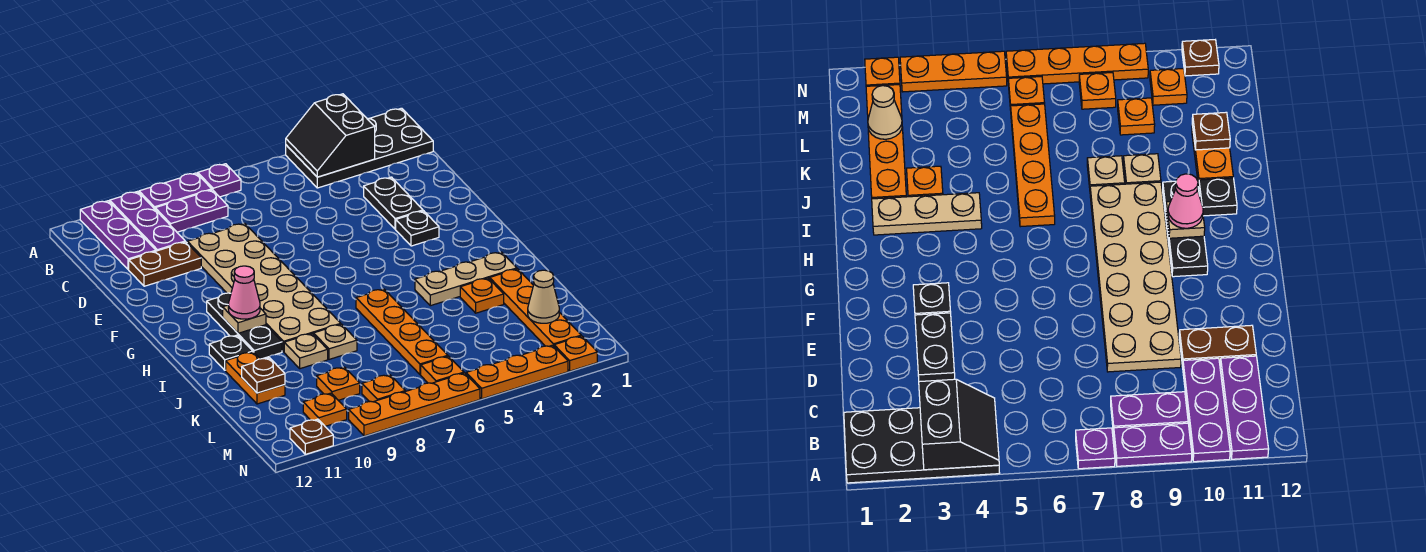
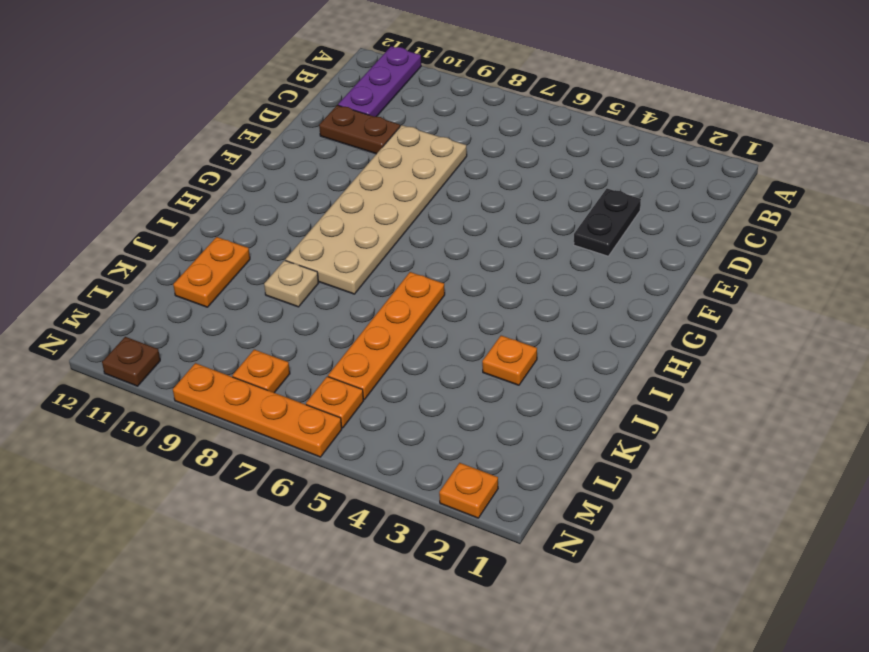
none -> black 2x4 plate [286,108,433,188]
none -> purple 1x1 plate [198,164,241,197]
none -> purple 1x2 plate [139,173,212,209]
none -> purple 1x3 plate [110,192,185,251]

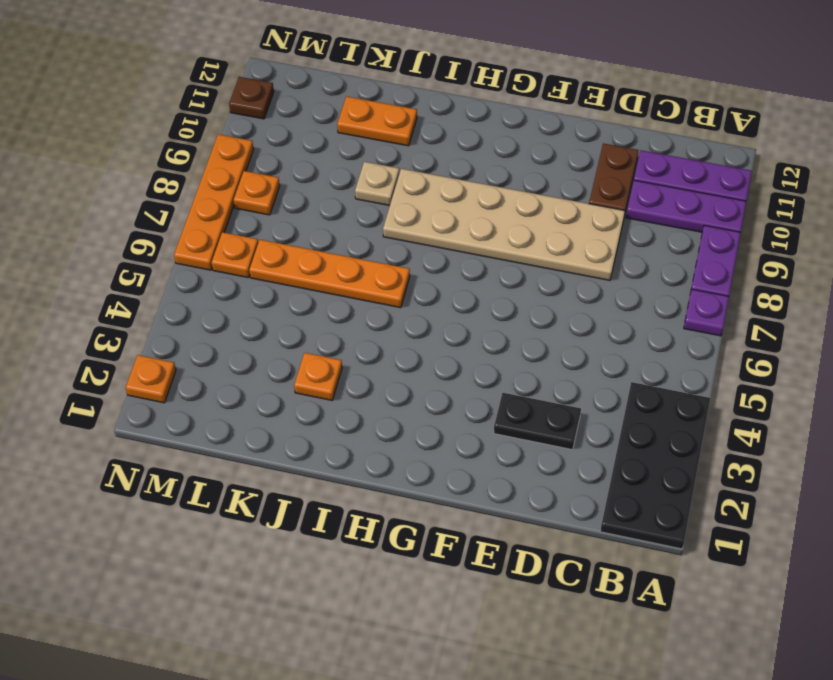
none -> purple 1x2 plate [155,190,228,232]
none -> black 1x1 plate [396,211,439,246]
none -> black 1x3 plate [207,293,282,359]
none -> tan 1x3 plate [415,252,517,306]

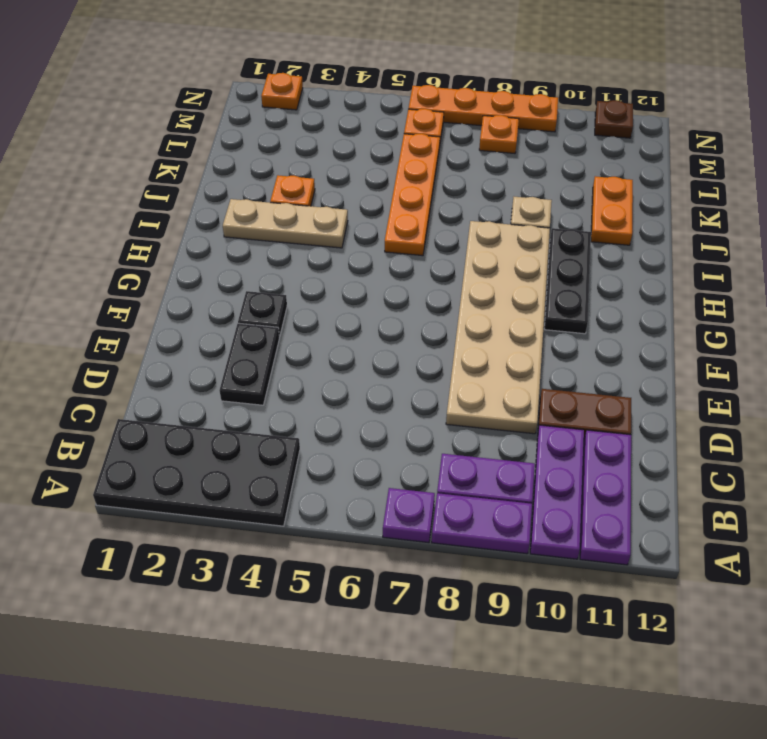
none -> black 1x1 plate [209,335,253,370]
none -> orange 1x4 plate [490,269,581,346]
none -> tan 1x1 plate [314,324,357,359]
none -> orange 1x1 plate [317,367,360,400]

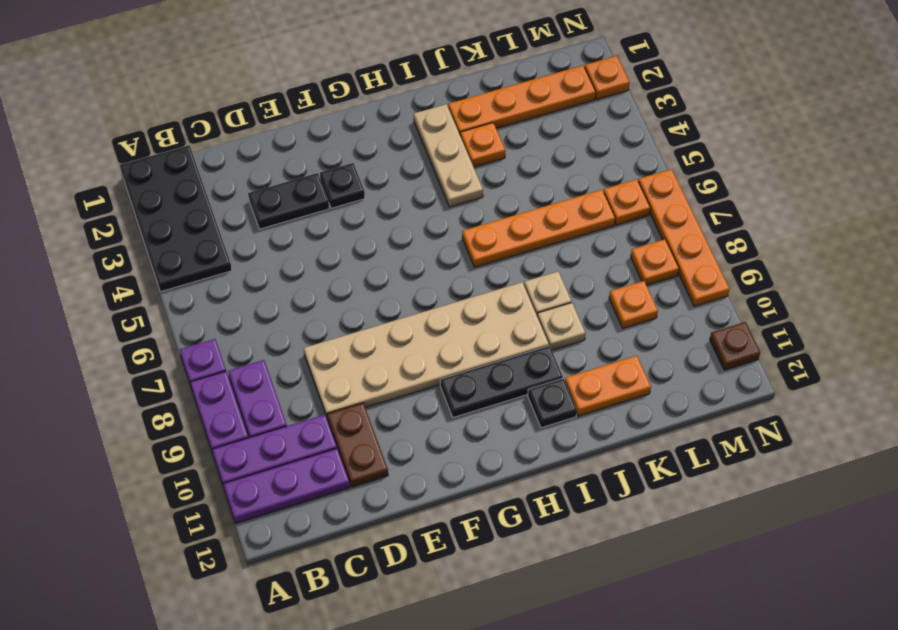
none -> orange 1x1 plate [303,393,347,426]
none -> orange 1x3 plate [466,345,568,399]
none -> black 2x2 slope [286,94,375,177]
none -> tan 1x1 plate [223,305,266,333]

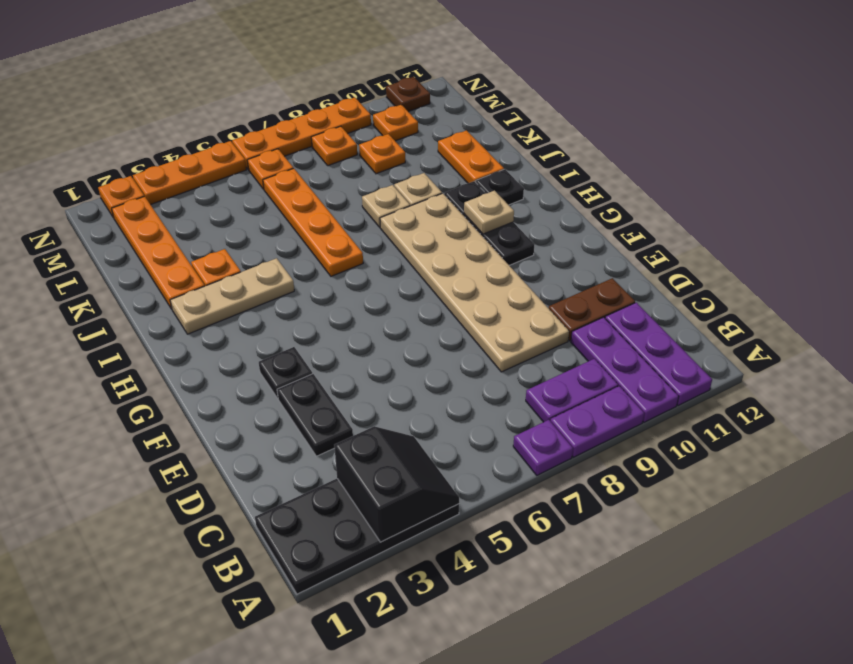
none -> brown 1x1 plate [242,358,285,393]
none -> tan 1x1 cone [528,270,559,323]
none -> pink 1x1 cone [228,266,260,319]

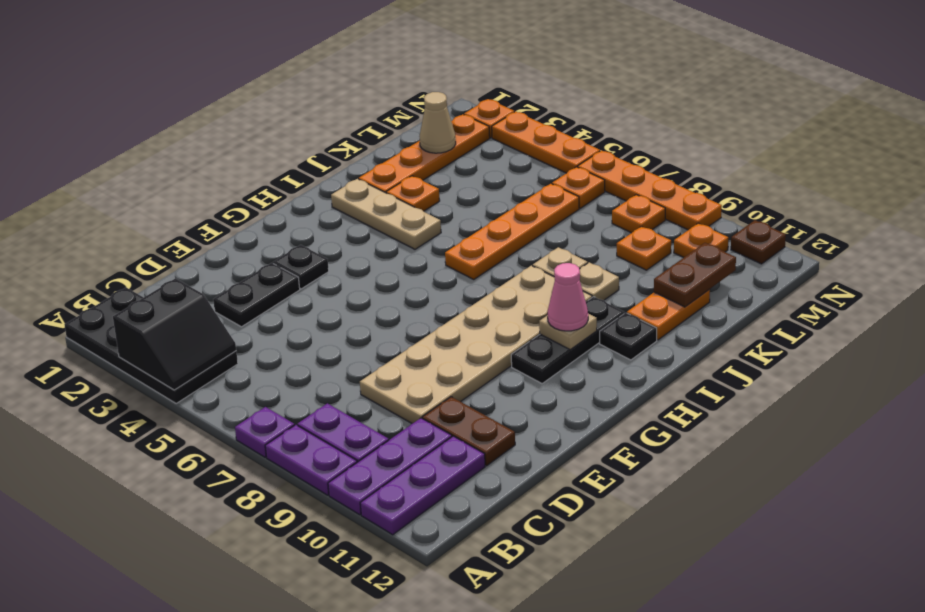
brown 1x2 plate [654,243,736,307] -> brown 1x1 plate [242,358,285,393]

